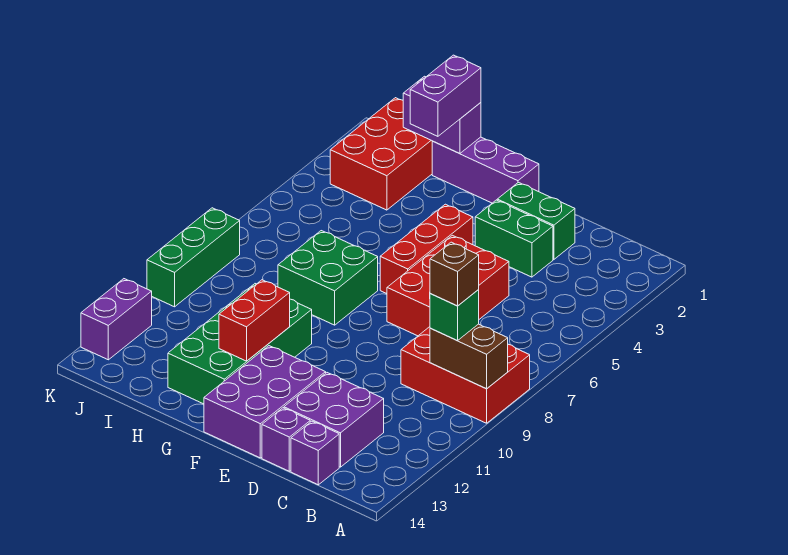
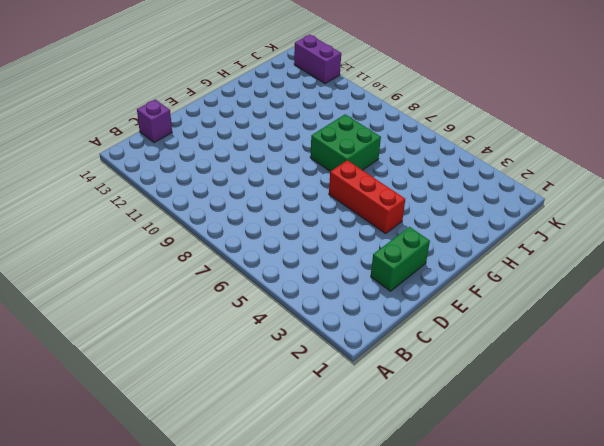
none -> red 2x3 brick [401,327,530,423]
none -> purple 2x2 brick [284,373,384,467]
none -> green 1x2 brick [475,200,553,277]

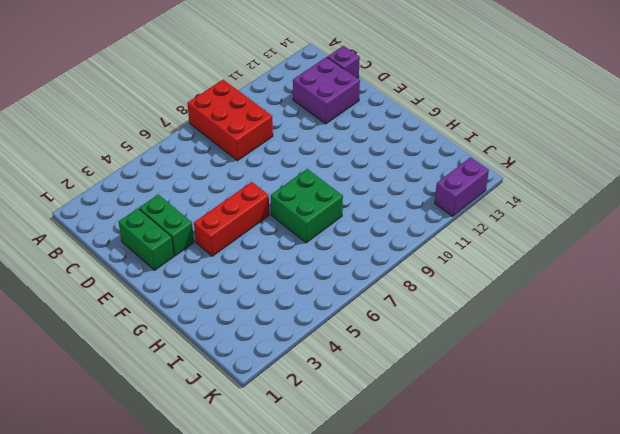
none -> red 2x3 brick [387,235,509,336]
none -> purple 1x1 brick [262,408,310,471]
none -> purple 2x3 brick [204,346,326,458]

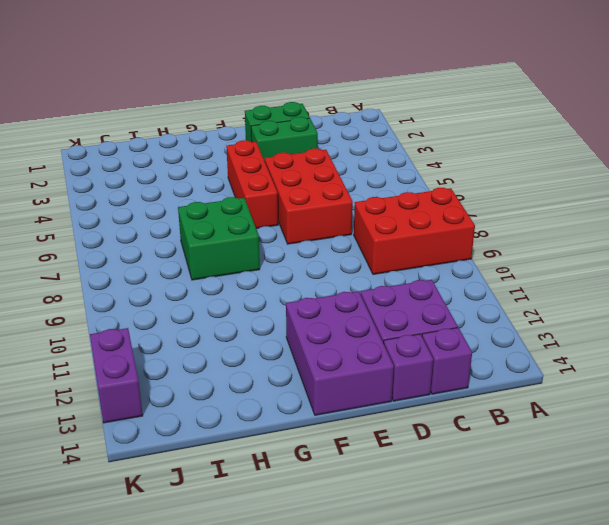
none -> purple 1x3 brick [432,137,539,203]
none -> green 2x4 brick [168,284,312,404]
none -> red 2x3 brick [330,98,432,210]

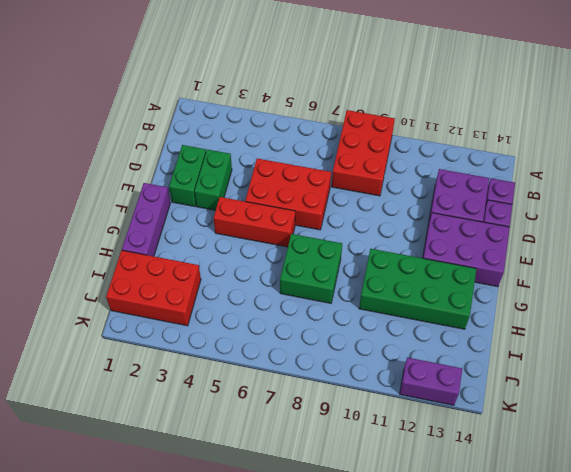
none -> green 1x3 brick [147,208,240,307]
none -> brown 1x2 brick [430,324,508,389]
none -> red 1x2 brick [219,280,290,361]

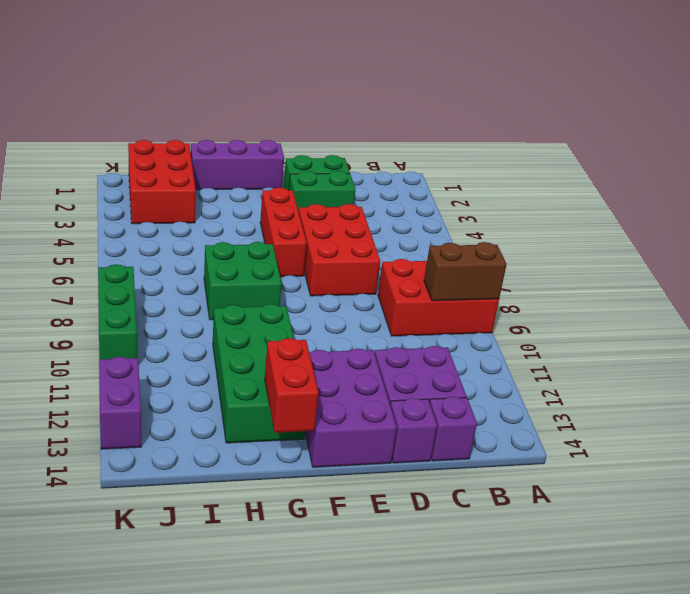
red 1x2 brick [265,338,319,433] -> red 1x2 brick moved to [219,280,290,361]
none -> purple 1x2 brick [403,76,481,154]
none -> green 1x1 brick [430,290,479,340]
none -> purple 1x2 brick [410,55,481,136]

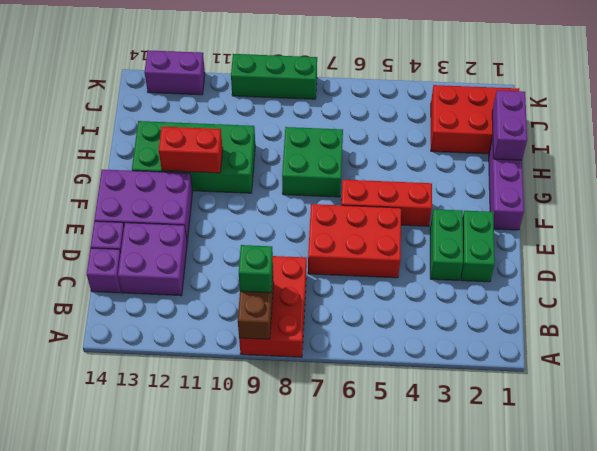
none -> purple 1x2 brick [410,55,481,136]
none -> brown 1x1 brick [430,242,479,306]

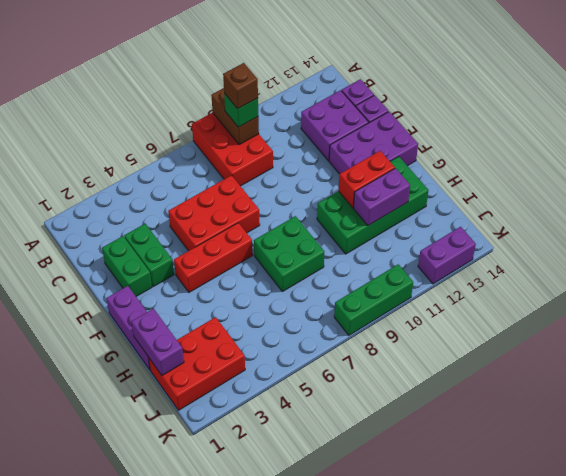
purple 1x2 brick [353,168,410,225] -> purple 1x2 brick moved to [410,55,481,136]

